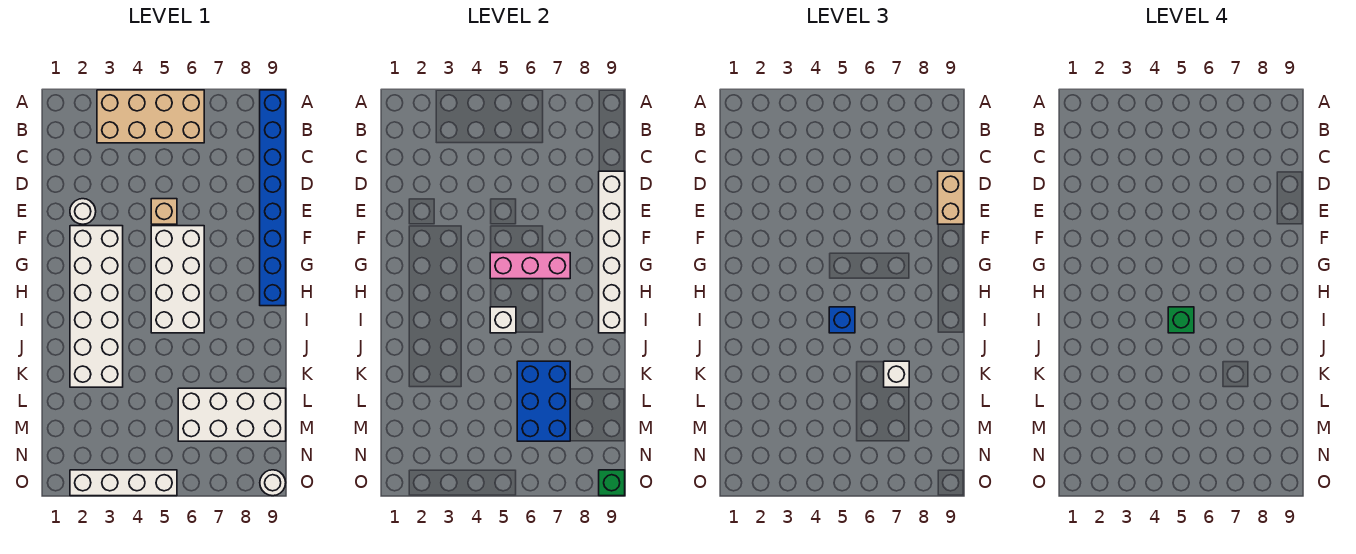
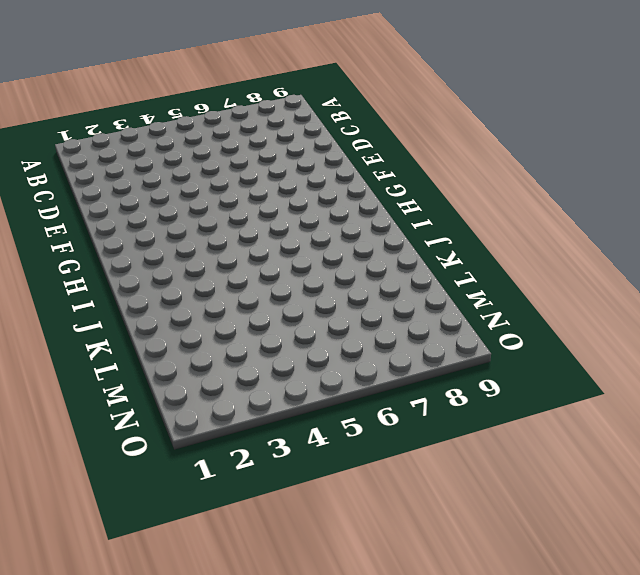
none -> tan 2x4 brick [97,90,204,143]
none -> blue 1x8 brick [260,90,286,306]
none -> white 1x1 round brick [70,199,96,224]

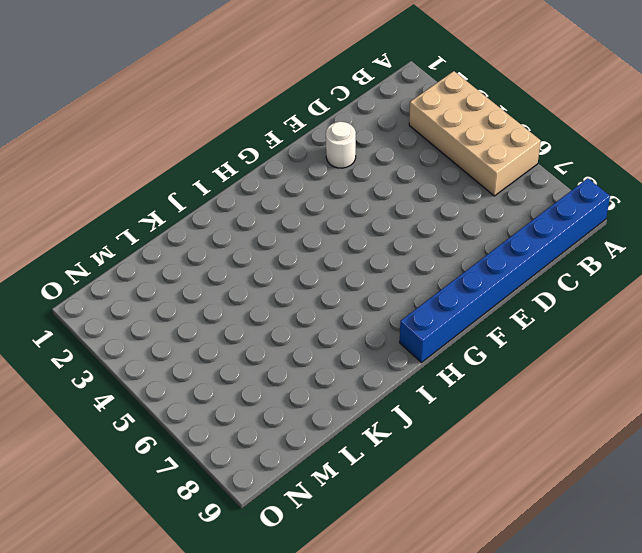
none -> tan 1x1 brick [151,199,177,224]
none -> white 2x6 brick [70,226,123,387]
none -> white 2x4 brick [151,226,204,333]

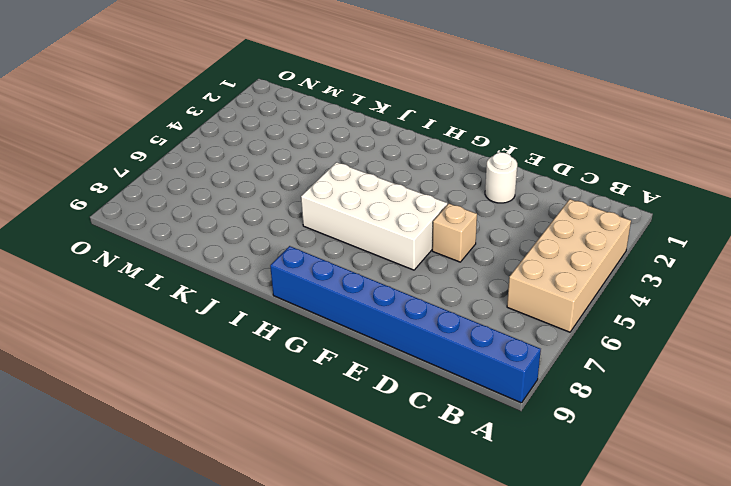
none -> white 2x6 brick [70,226,123,387]
none -> white 2x4 brick [178,388,286,441]
none -> white 1x4 brick [70,470,177,496]

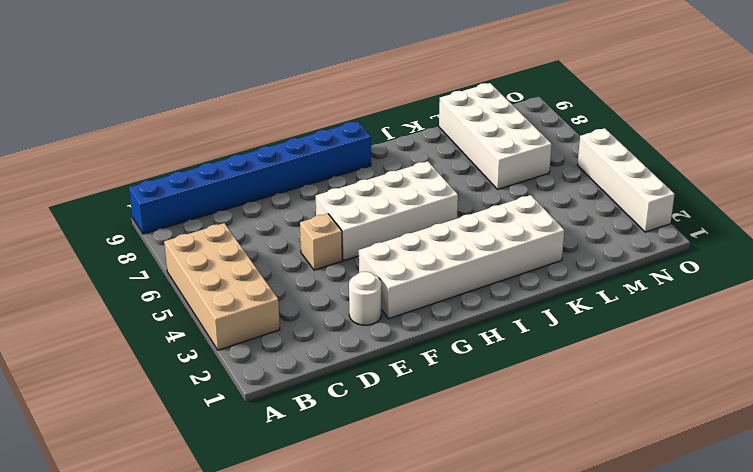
none -> white 1x1 round brick [260,470,286,496]
none -> white 1x6 brick [599,171,625,333]
none -> pink 1x3 brick [490,253,570,279]

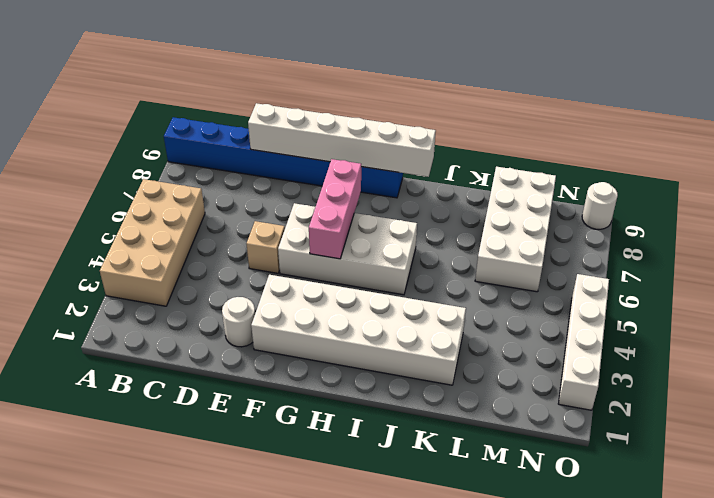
none -> white 1x1 brick [490,307,516,333]
none -> blue 2x3 brick [517,361,570,441]
none -> green 1x1 brick [599,470,625,496]

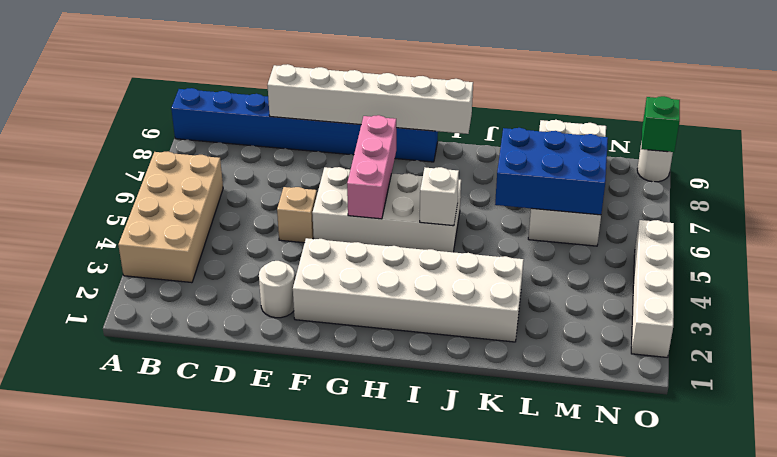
none -> tan 1x2 brick [938,171,964,224]
none -> blue 1x1 brick [829,307,855,333]
none -> white 1x1 brick [884,361,909,387]

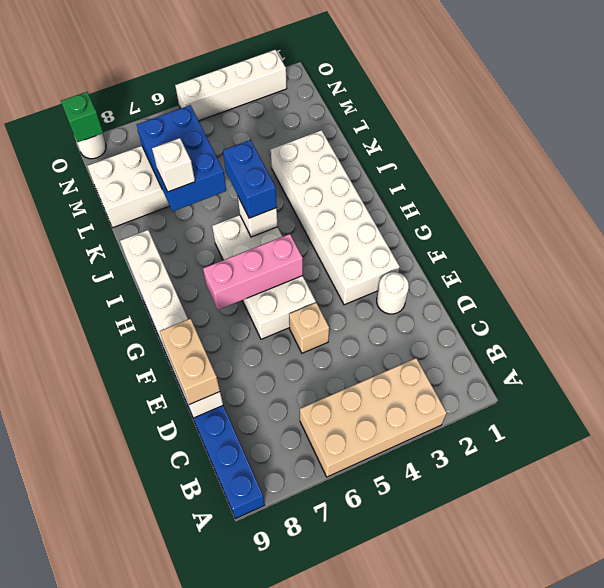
blue 1x2 brick [223,140,277,218] -> blue 1x1 brick [829,307,855,333]
none -> green 1x1 brick [1168,307,1194,333]

